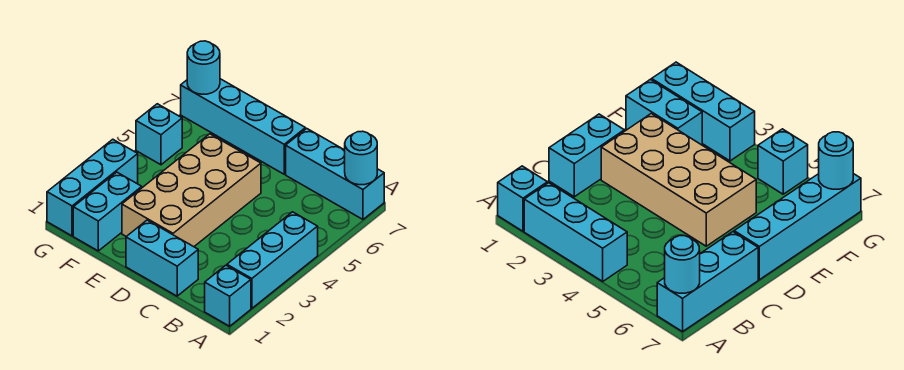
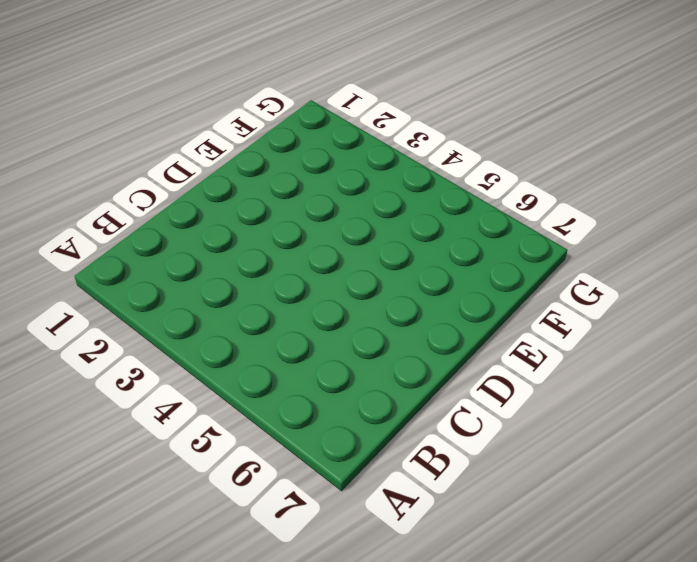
none -> cyan 1x1 brick [205,265,251,326]
none -> cyan 1x3 brick [227,212,318,308]

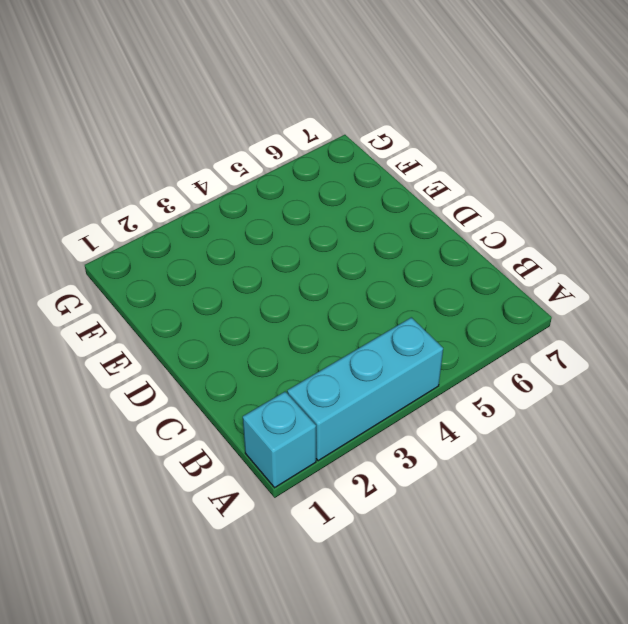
none -> cyan 1x3 brick [286,128,384,219]
none -> cyan 1x2 brick [126,220,198,296]

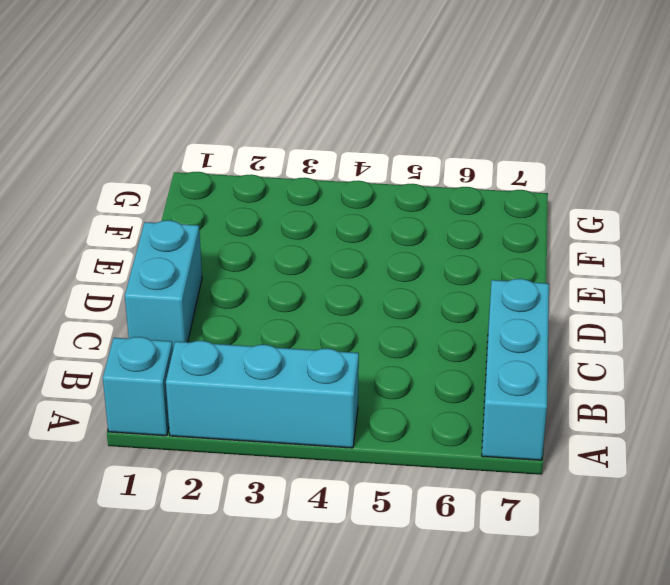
none -> tan 2x4 brick [122,134,261,247]
none -> cyan 1x4 brick [181,79,305,174]

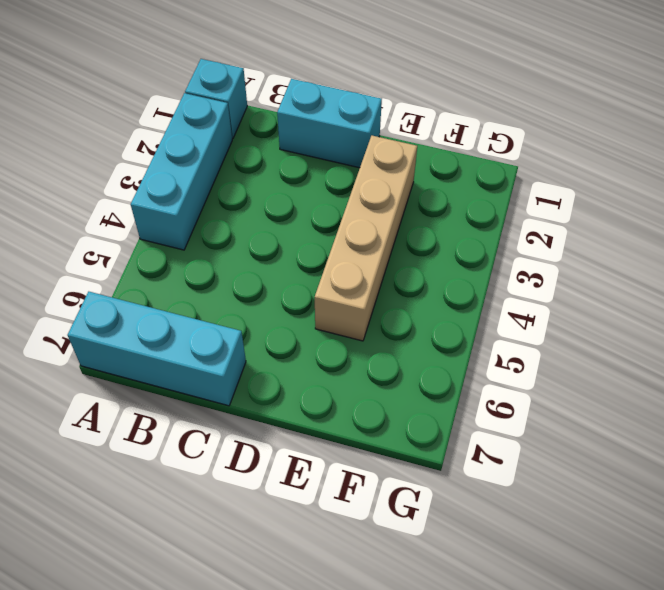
tan 1x4 brick [315,136,417,341] -> tan 2x4 brick [122,134,261,247]
none -> cyan 1x4 brick [181,79,305,174]
none -> cyan 1x2 brick [73,172,142,251]

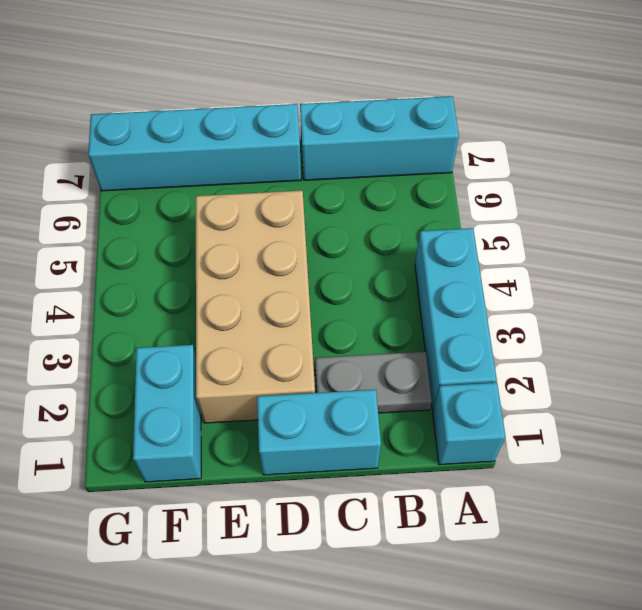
grey 1x2 plate [315,352,432,413] -> none
none -> cyan 1x3 brick [47,139,138,236]
none -> cyan 1x1 brick [136,104,182,165]

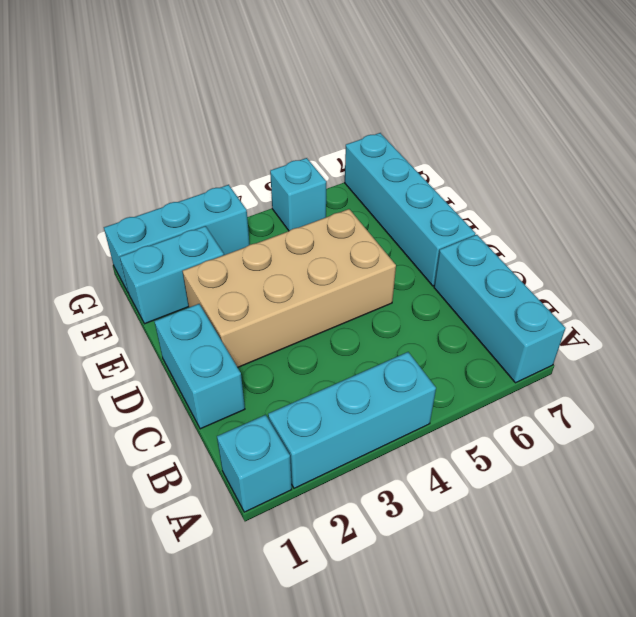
none -> cyan 1x1 round brick [345,131,377,185]
none -> cyan 1x1 round brick [187,41,220,94]

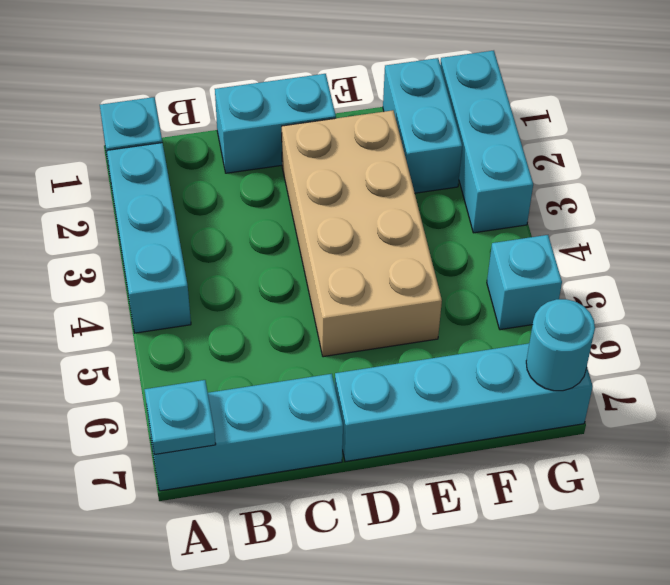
cyan 1x1 plate [145,380,216,455] -> cyan 1x1 round brick [345,131,377,185]

